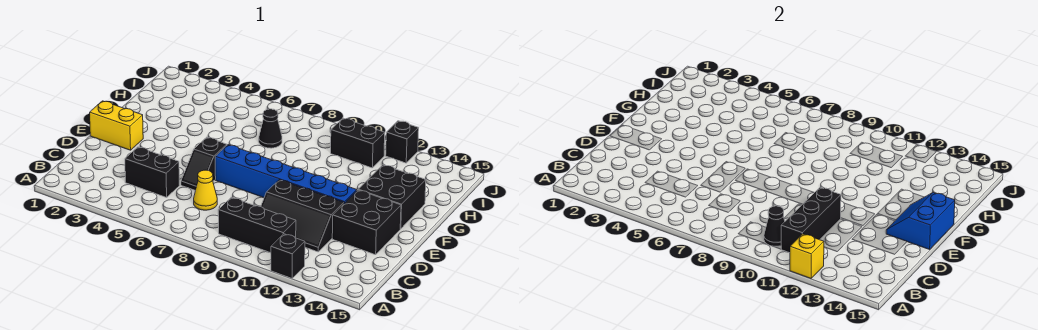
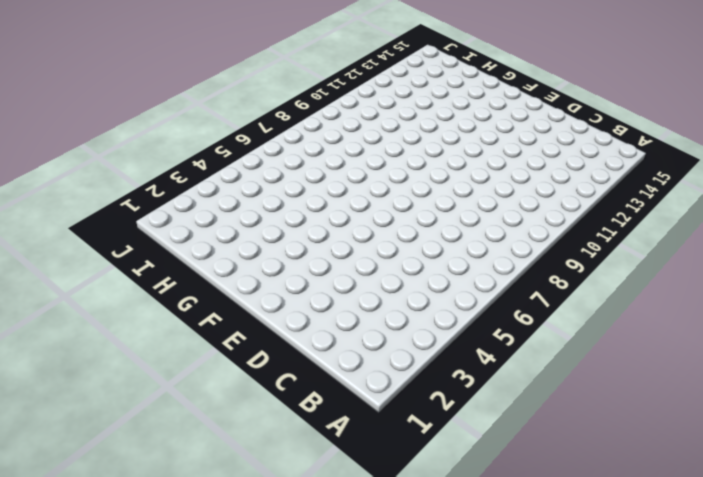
none -> black 1x1 brick [271,234,305,278]
none -> black 1x3 brick [218,197,296,253]
none -> black 1x2 brick [125,147,179,197]

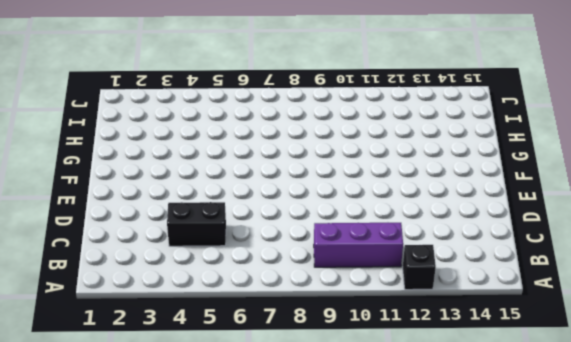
purple 1x3 brick [314,223,403,267] -> black 1x3 brick [218,197,296,253]
none -> yellow 1x1 cone [194,170,217,210]
none -> black 2x3 slope [261,180,344,252]
none -> black 1x2 slope [181,137,227,190]

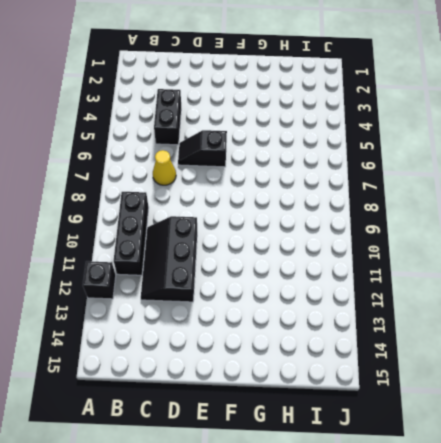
none -> black 2x2 brick [332,190,401,255]
none -> yellow 1x2 brick [90,101,143,150]
none -> blue 1x6 brick [215,145,357,203]

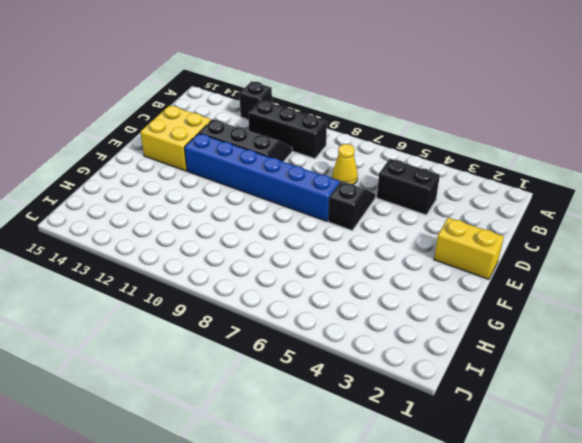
yellow 2x2 brick [140,105,211,171] -> black 2x2 brick [332,190,401,255]
none -> black 2x2 brick [358,165,426,229]
none -> black 1x1 cone [259,109,282,148]
none -> black 1x2 brick [331,118,385,168]

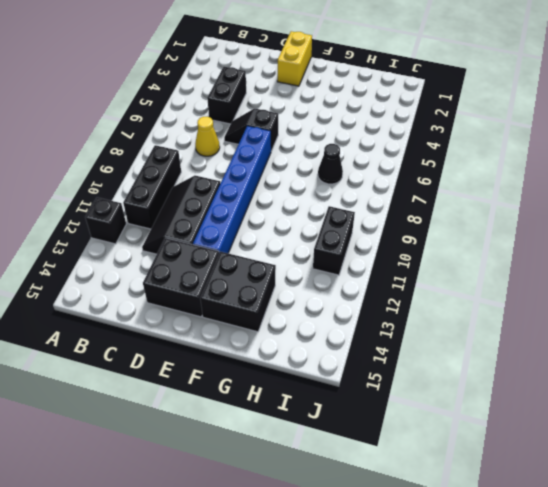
none -> black 1x1 brick [386,121,419,163]
none -> yellow 1x1 brick [790,234,824,278]
none -> black 1x1 cone [764,206,785,246]

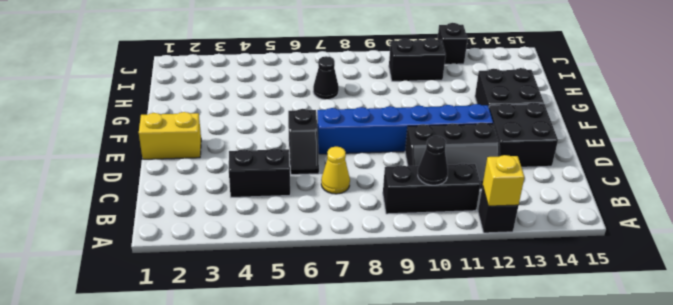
none -> black 1x3 brick [781,187,841,253]
none -> blue 2x2 slope [886,193,955,249]

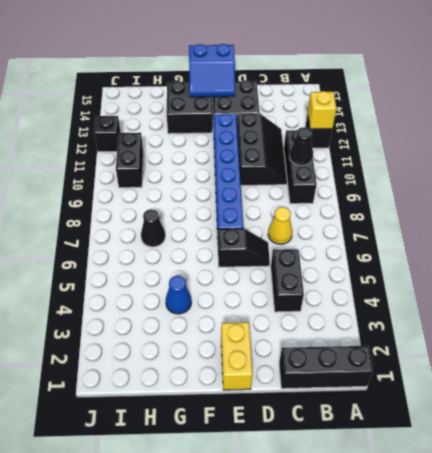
black 1x3 brick [279,346,373,389] -> black 1x3 brick moved to [781,187,841,253]
blue 1x1 cone [166,276,192,314] -> none

